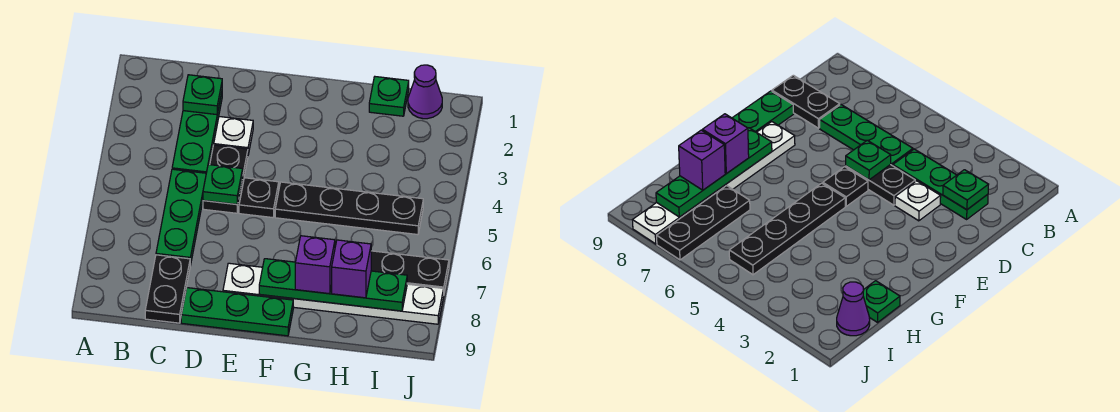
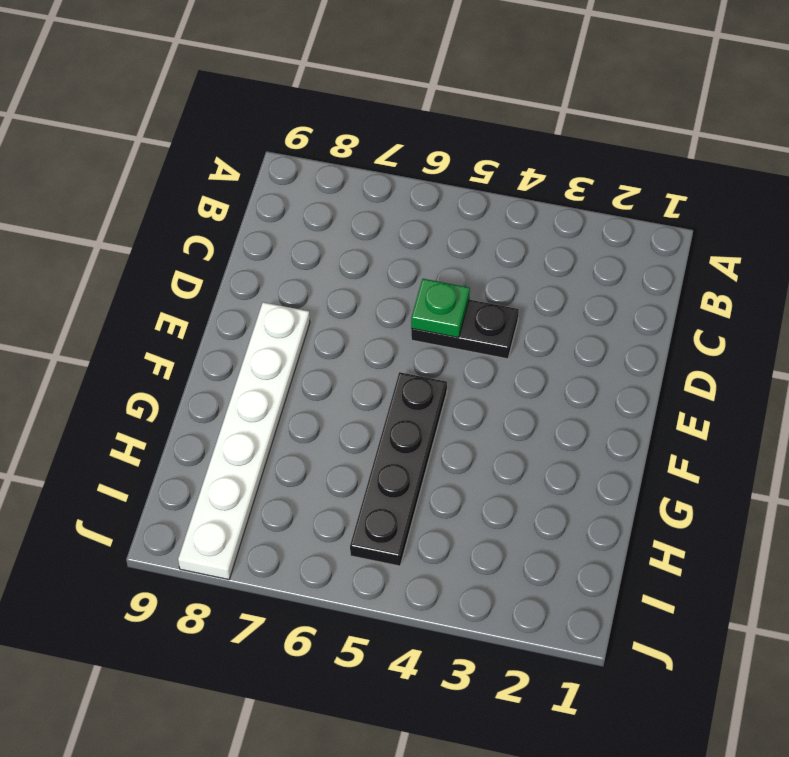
none -> green 1x3 plate [172,93,222,173]
none -> green 1x3 plate [156,169,206,266]
none -> black 1x2 plate [145,255,190,323]

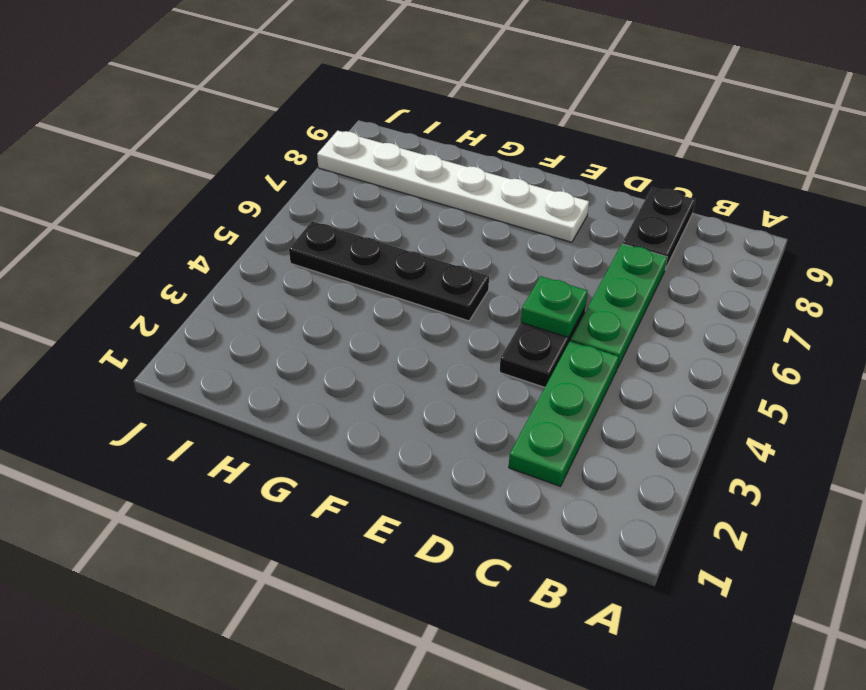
none -> white 1x1 plate [214,117,253,154]
none -> green 1x3 plate [181,288,293,336]
none -> black 1x1 plate [239,178,279,218]

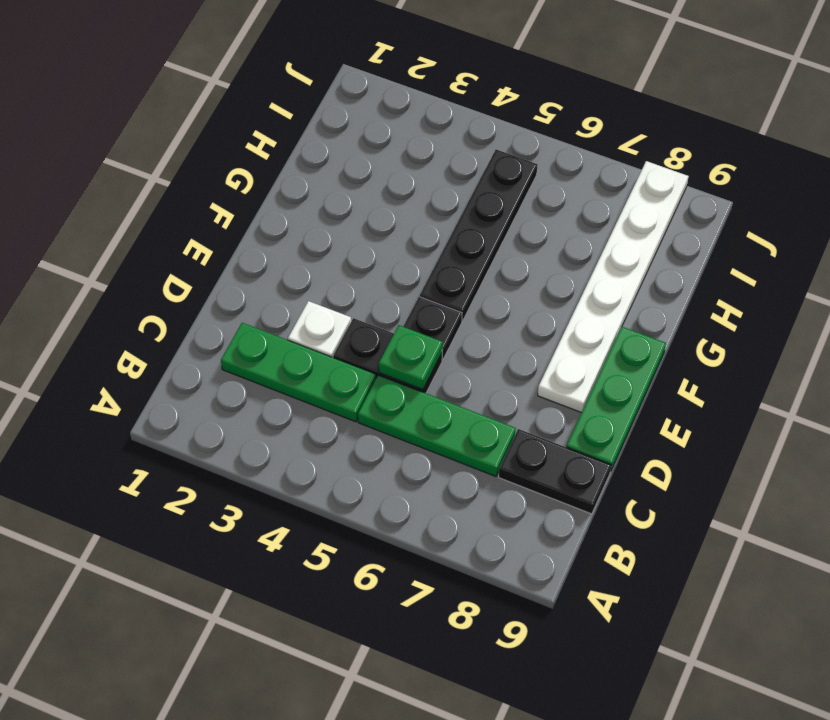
none -> green 1x1 plate [369,77,409,116]
none -> black 1x3 plate [371,251,449,292]
none -> purple 1x1 cone [408,65,442,119]

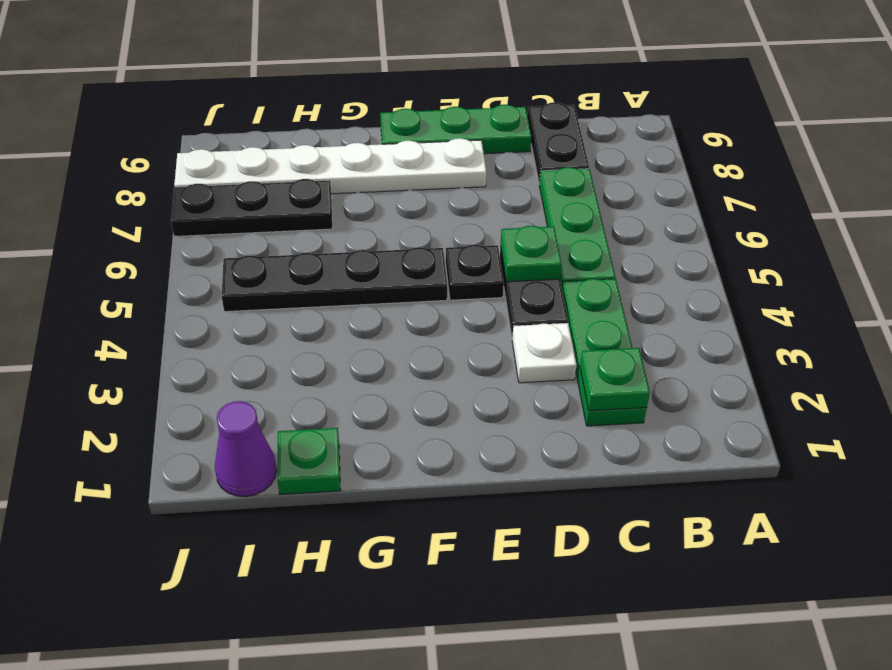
none -> green 1x4 plate [259,259,407,311]
none -> purple 1x1 brick [295,236,335,294]
none -> purple 1x1 brick [332,240,371,298]

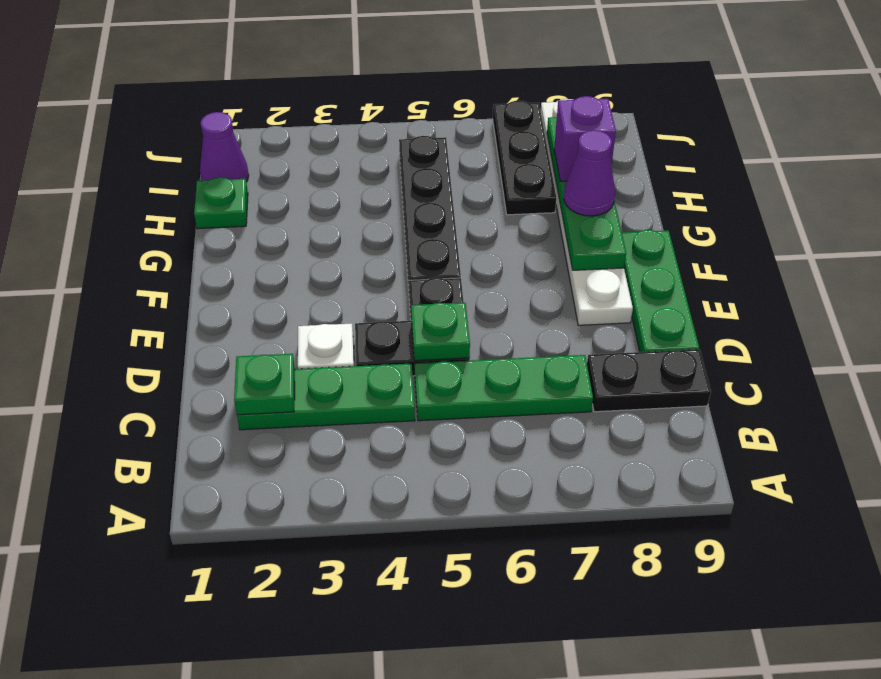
purple 1x1 cone [564,130,615,216] -> purple 1x1 brick [295,236,335,294]

